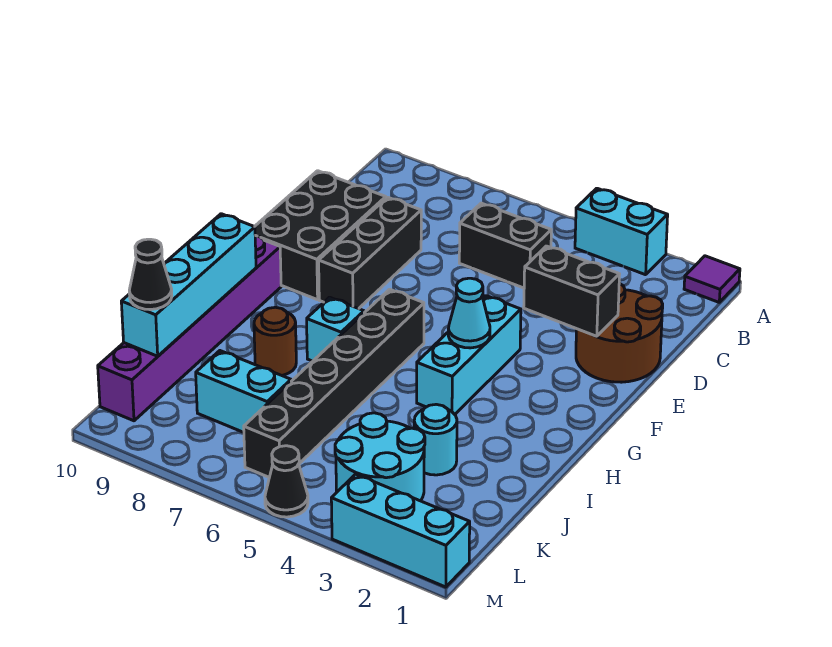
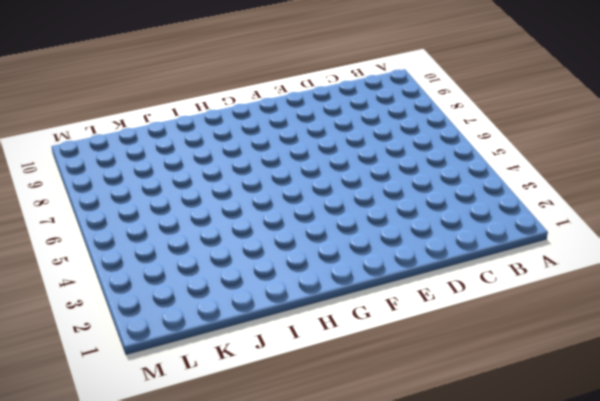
none -> purple 1x1 tile [684,256,740,302]
none -> cyan 1x2 brick [575,188,668,275]
none -> black 1x2 brick [459,203,551,288]

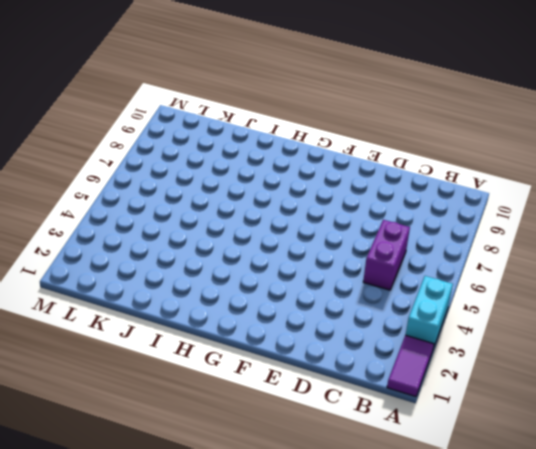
purple 1x2 tile [387,335,434,397] -> purple 1x1 tile [684,256,740,302]
purple 1x2 brick [363,220,410,290] -> black 1x2 brick [459,203,551,288]
none -> brown 2x2 round brick [576,283,663,382]
none -> black 1x3 brick [319,197,421,309]
none -> black 2x3 brick [255,171,386,300]

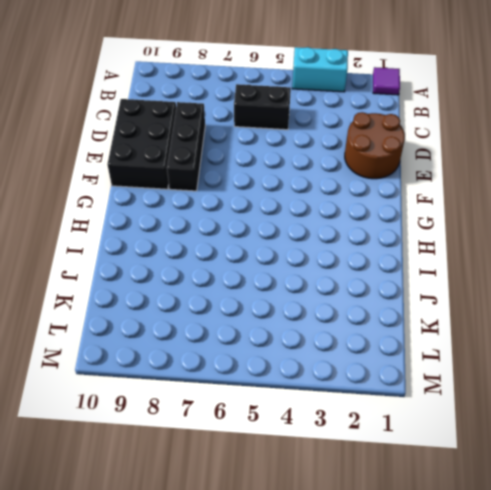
none -> cyan 1x3 brick [417,296,521,414]
none -> black 1x6 brick [244,289,424,477]
none -> purple 1x6 brick [98,236,281,421]

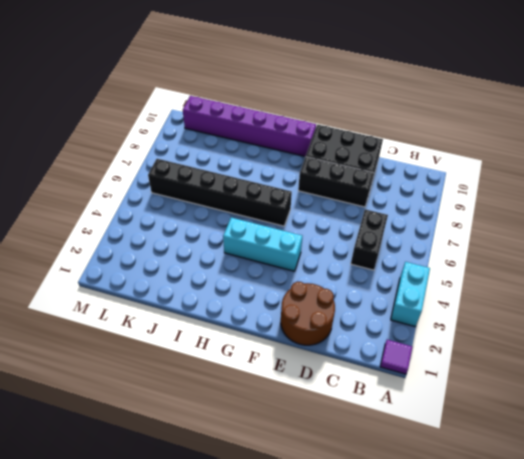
none -> cyan 1x1 brick [307,297,364,361]
none -> brown 1x1 round brick [254,307,296,375]
none -> cyan 1x1 round brick [414,404,457,475]

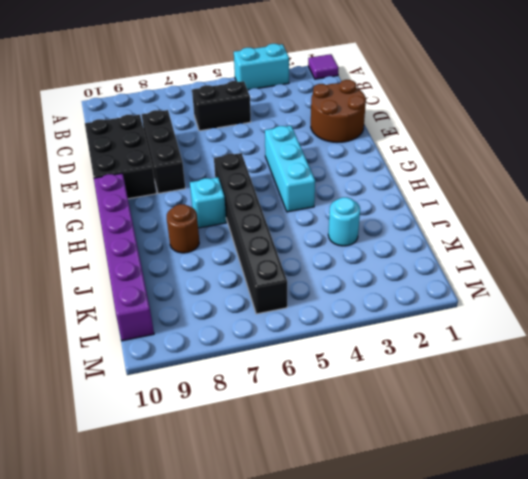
none -> cyan 2x2 round brick [335,413,425,501]
none -> cyan 1x2 brick [196,351,291,432]
none -> cyan 1x3 brick [331,474,470,587]

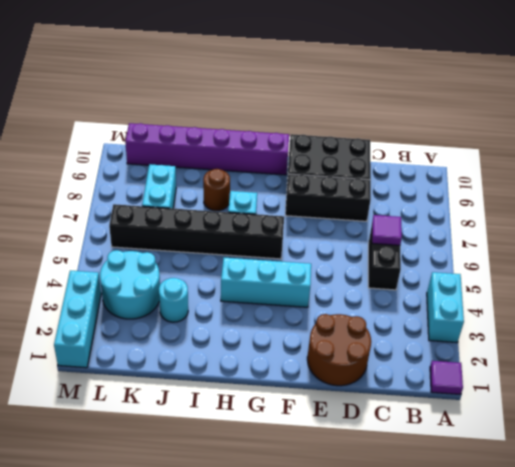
purple 1x1 tile [372,215,402,245] -> none
none -> black 1x1 cone [265,446,308,517]
none -> black 1x2 brick [524,246,620,336]
none -> cyan 1x1 cone [448,278,490,348]

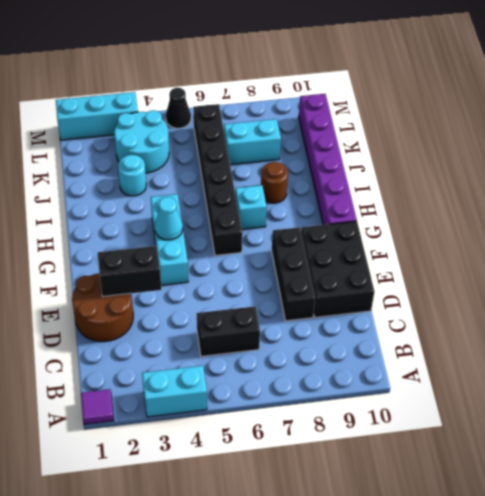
none -> cyan 1x4 brick [121,214,256,356]
none -> black 1x1 cone [129,239,172,310]

